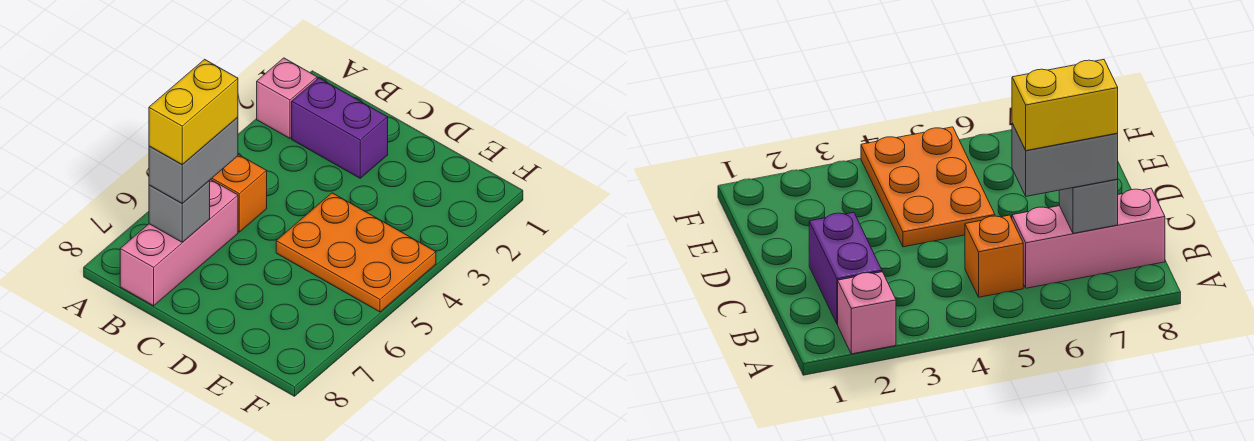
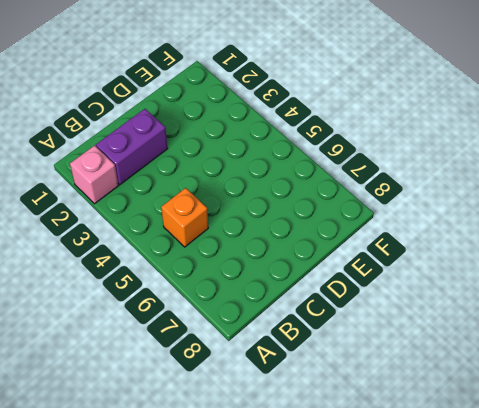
none -> pink 1x3 brick [120,179,238,306]
none -> orange 2x3 plate [276,193,436,312]

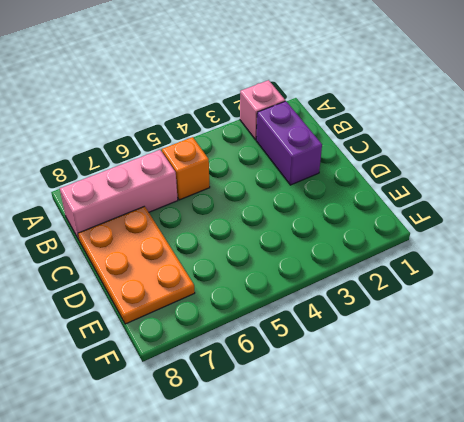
orange 2x3 plate [78,206,195,324] -> orange 2x3 plate moved to [276,193,436,312]
none -> grey 1x1 brick [149,181,210,242]
none -> grey 1x2 brick [149,117,238,203]

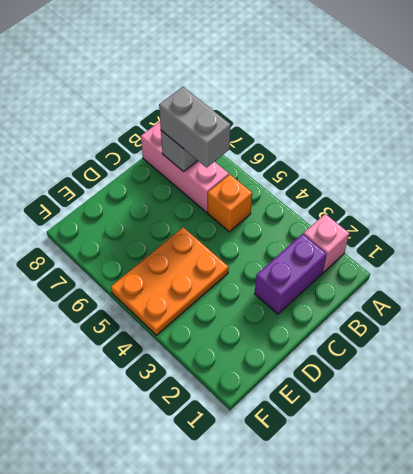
none -> yellow 1x2 brick [149,59,238,165]

